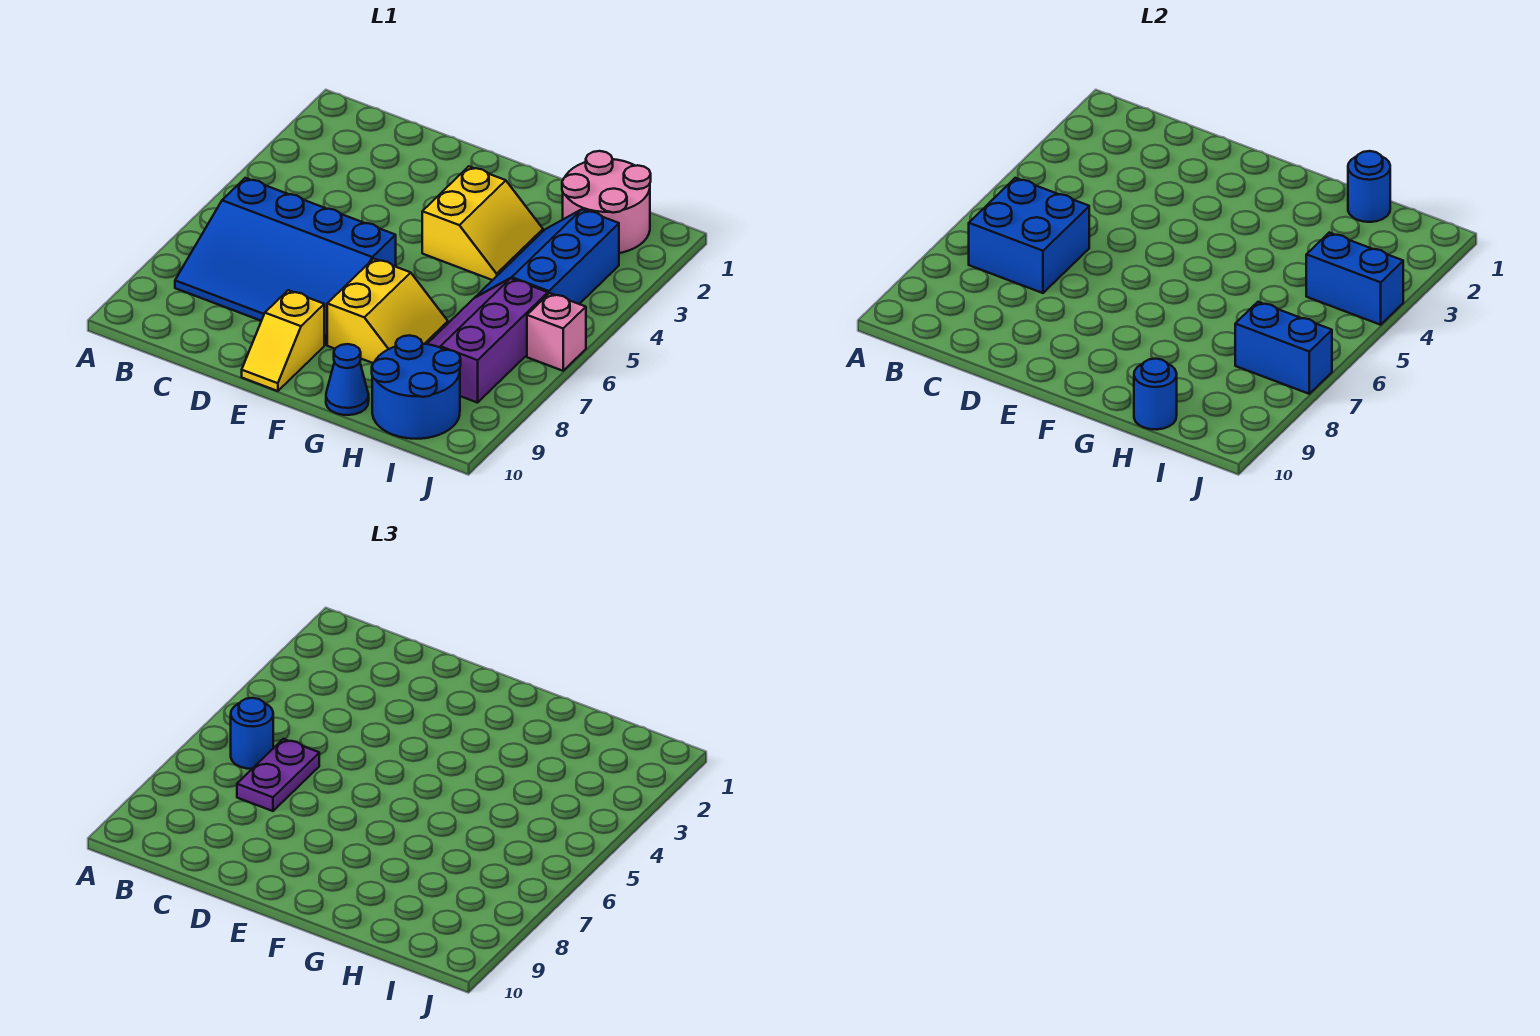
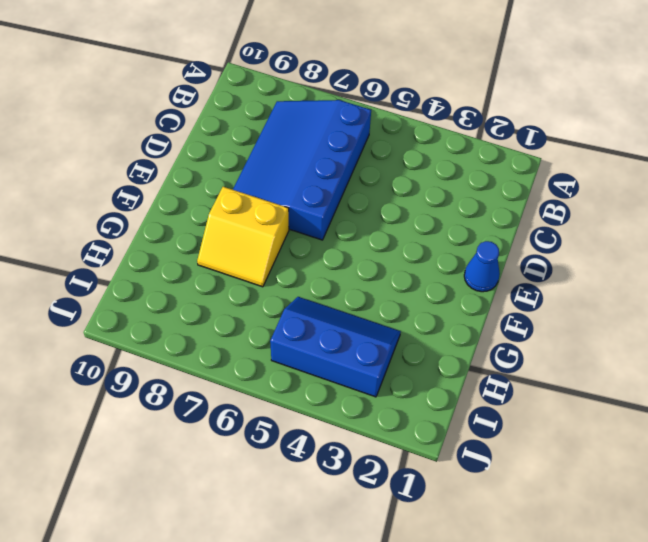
blue 1x1 cone [464,241,500,292] -> blue 1x1 cone moved to [326,344,369,415]
none -> yellow 1x2 slope [242,290,324,391]
none -> yellow 2x2 slope [422,166,543,280]
none -> pink 2x2 round brick [562,151,651,253]

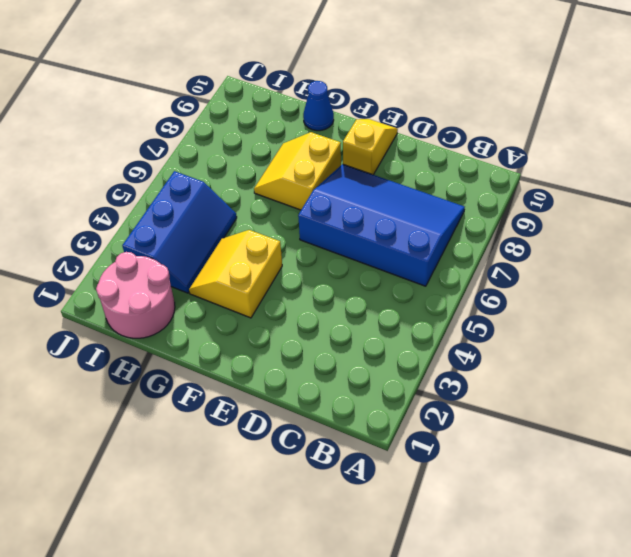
none -> purple 2x3 slope [427,278,548,403]
none -> blue 2x2 round brick [372,335,461,439]
none -> pink 1x1 brick [527,293,586,371]

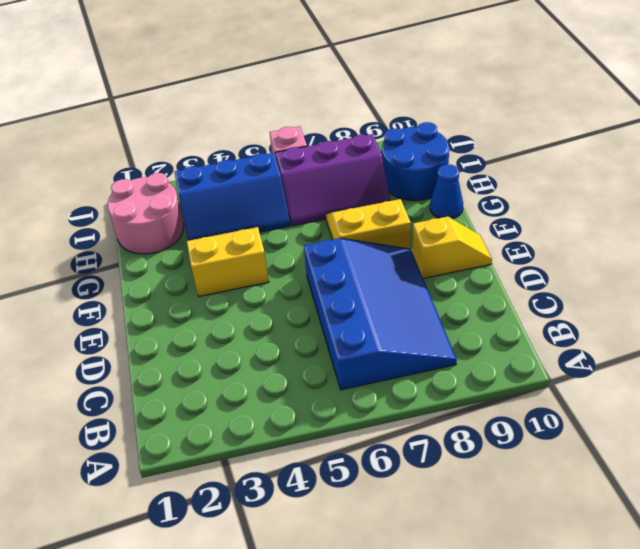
none -> blue 2x2 brick [969,178,1089,293]
none -> blue 1x1 round brick [1348,151,1390,222]
none -> blue 1x1 round brick [1134,359,1177,430]

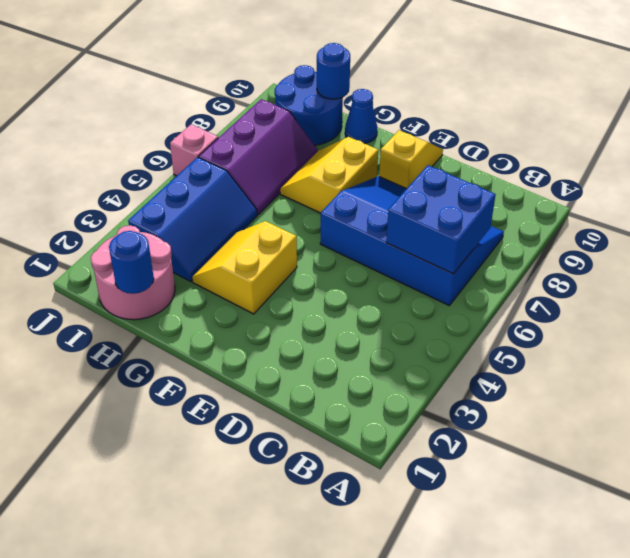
none -> blue 1x2 brick [1306,233,1403,325]
none -> blue 1x2 brick [1235,302,1332,394]
none -> blue 1x1 round brick [231,698,273,769]

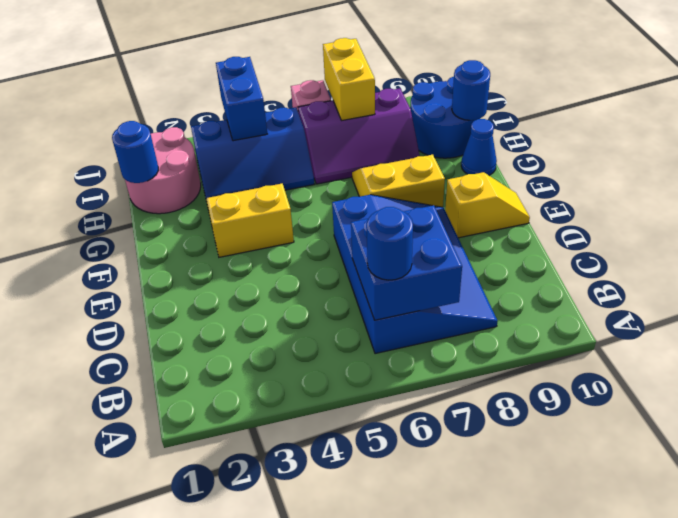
yellow 1x2 brick [323,38,375,120] -> blue 1x2 brick [1235,302,1332,394]
none -> purple 1x2 plate [237,739,319,811]

